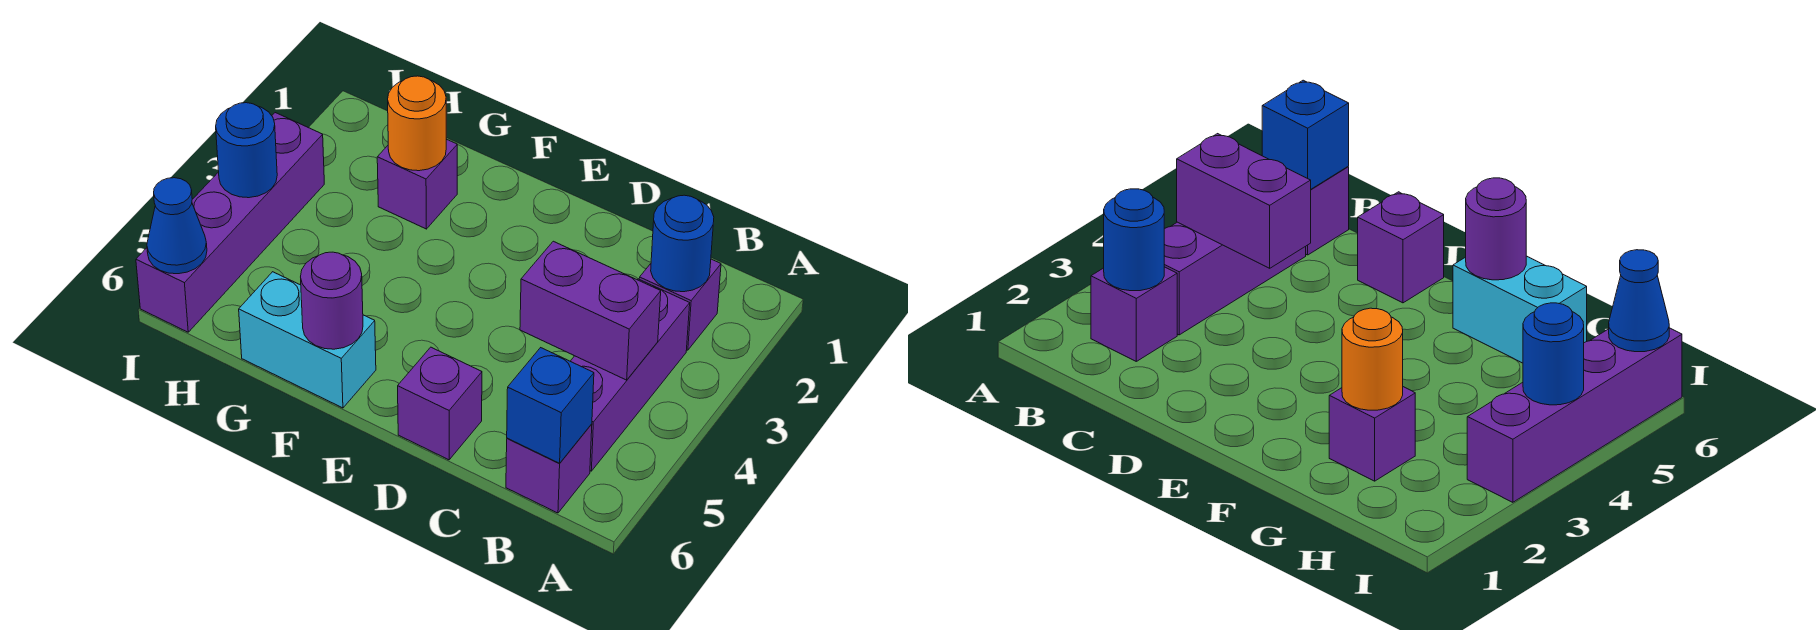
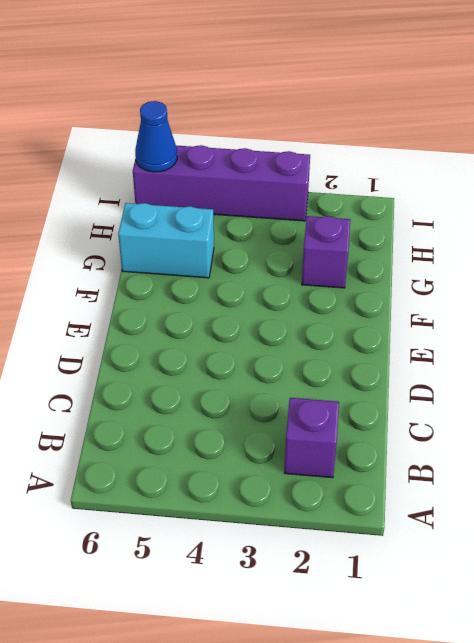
cyan 1x2 brick [118,203,214,278] -> cyan 1x2 brick turned to [239,272,376,408]
none -> purple 1x3 brick [570,279,690,471]
none -> purple 1x1 brick [506,424,592,513]
none -> purple 1x1 brick [398,347,482,460]

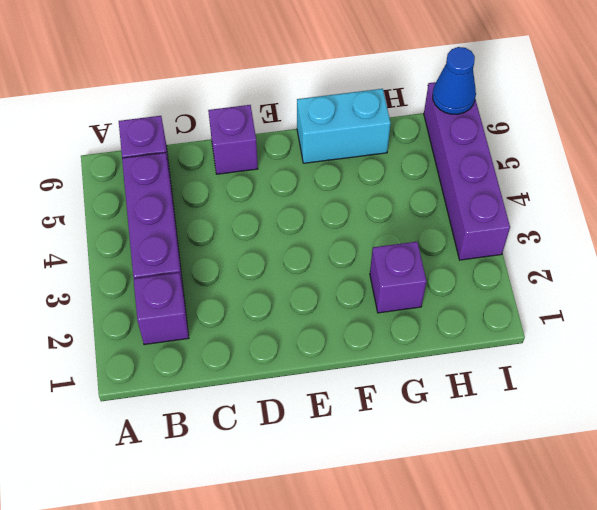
none -> blue 1x1 round brick [651,195,714,292]
none -> purple 1x2 brick [520,241,661,380]
none -> blue 1x1 brick [507,348,594,463]

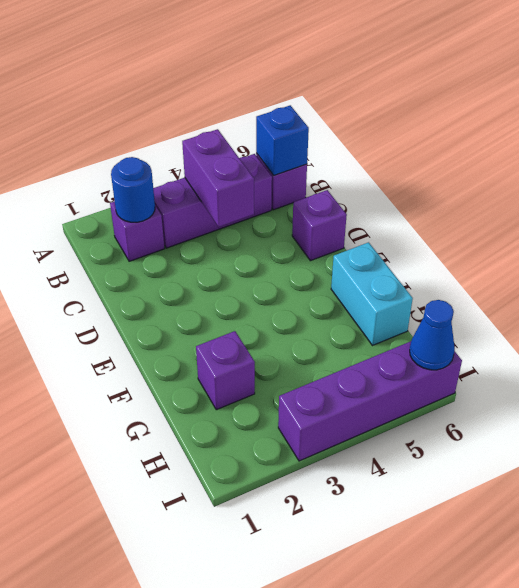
none -> purple 1x1 round brick [301,252,363,349]
none -> orange 1x1 round brick [388,76,446,171]
none -> blue 1x1 round brick [216,103,277,198]

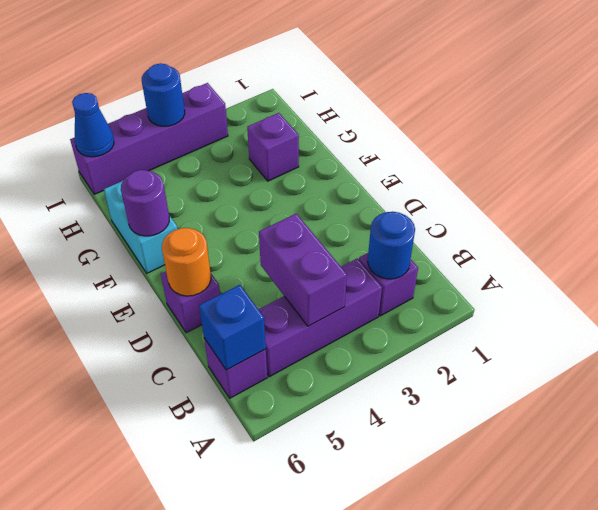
orange 1x1 round brick [162,228,211,296] -> orange 1x1 round brick moved to [388,76,446,171]

